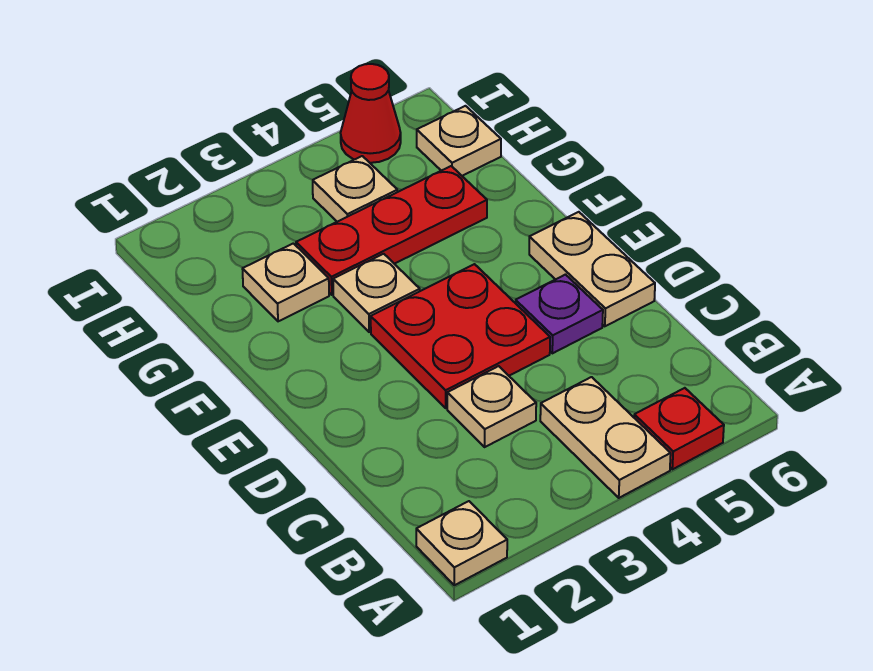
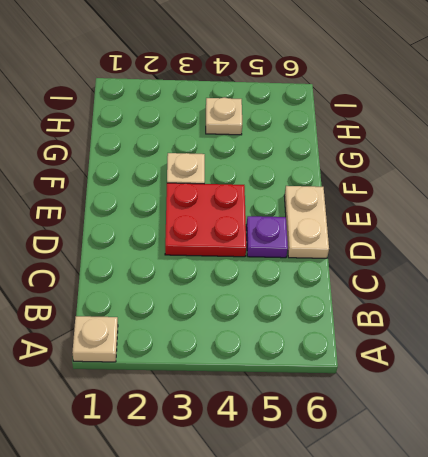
none -> tan 1x2 plate [540,377,671,498]
none -> red 1x1 plate [634,388,724,469]
none -> tan 1x1 plate [447,366,536,447]

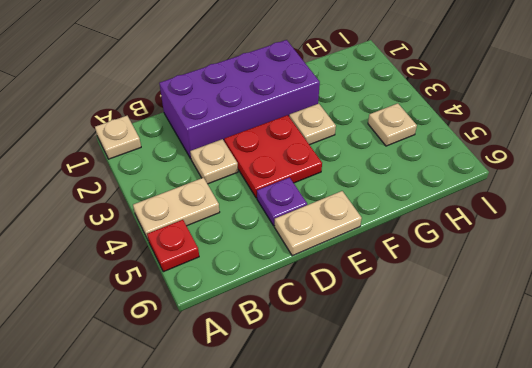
purple 2x4 brick [159,40,320,159] -> none
none -> tan 1x1 plate [243,243,329,321]
none -> red 1x3 plate [296,166,487,295]
none -> tan 1x1 plate [417,106,501,176]

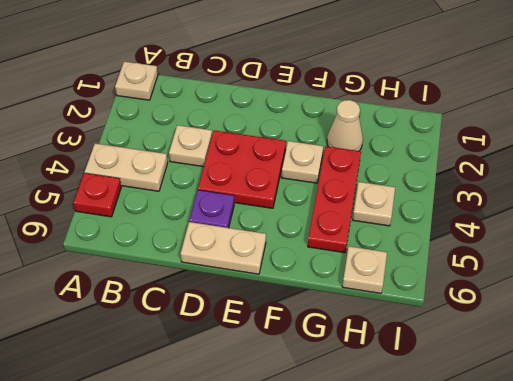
tan 1x1 cone [327,100,363,151] -> tan 1x1 plate [243,243,329,321]
none -> red 1x1 cone [341,64,401,163]

